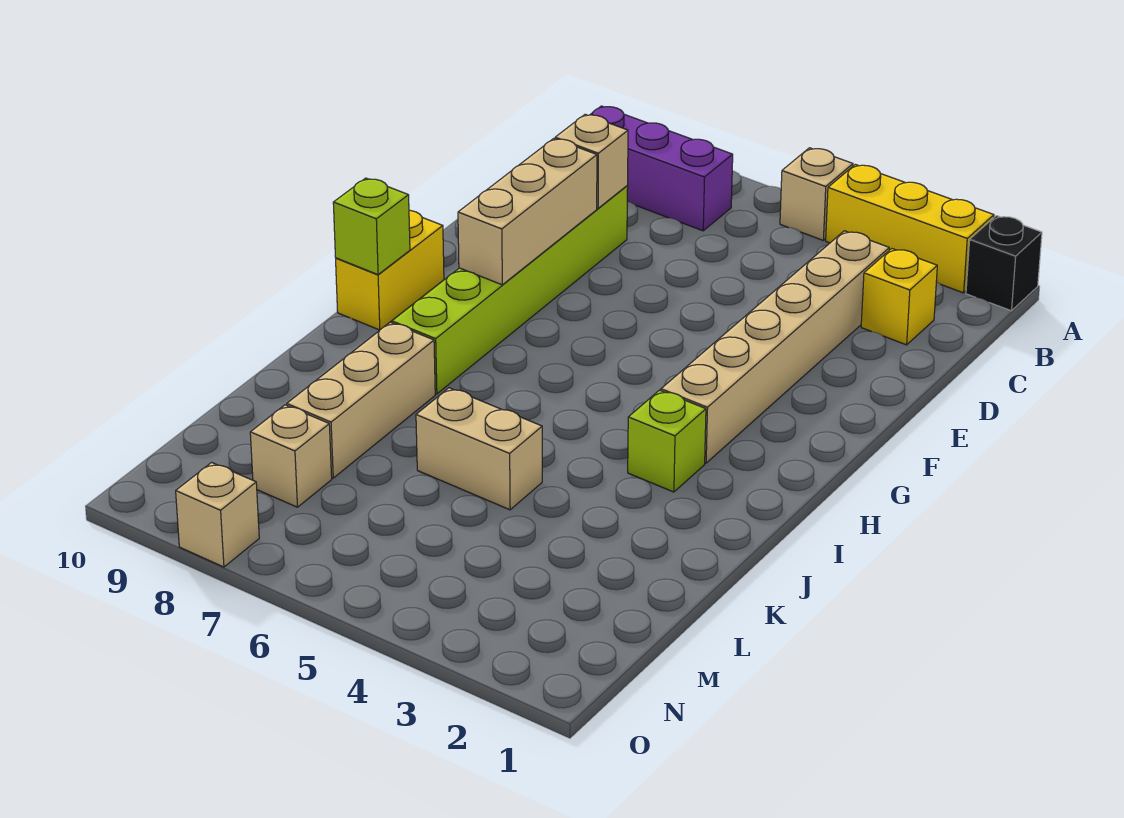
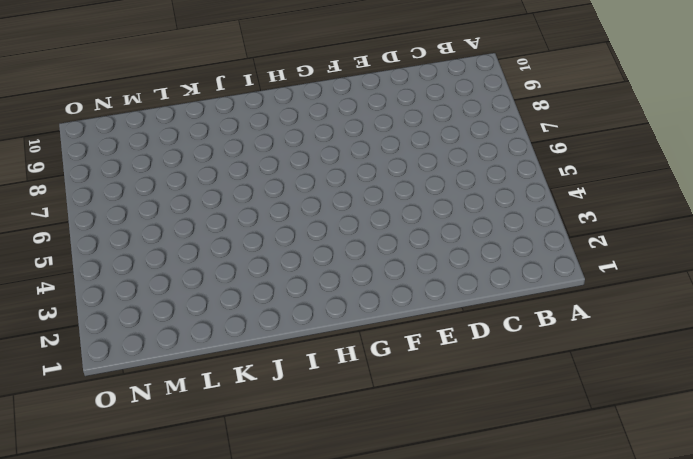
none -> black 1x1 brick [966,216,1042,311]
none -> yellow 1x3 brick [826,164,994,293]
none -> tan 1x1 brick [780,148,853,240]

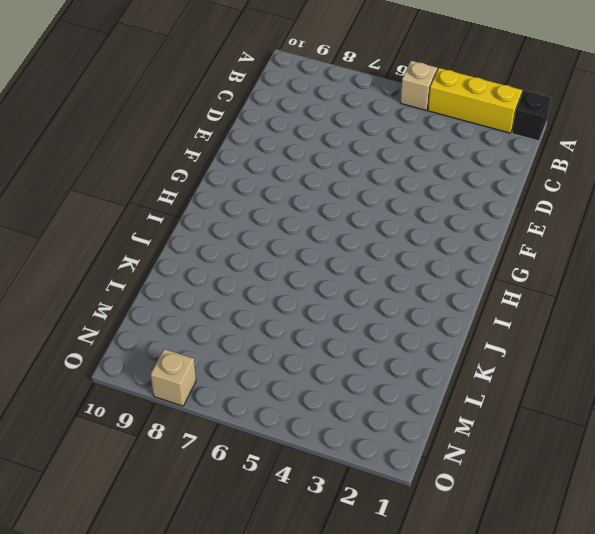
none -> purple 1x3 brick [590,106,733,231]
none -> yellow 1x1 brick [861,249,937,345]
none -> tan 1x6 brick [661,231,889,463]

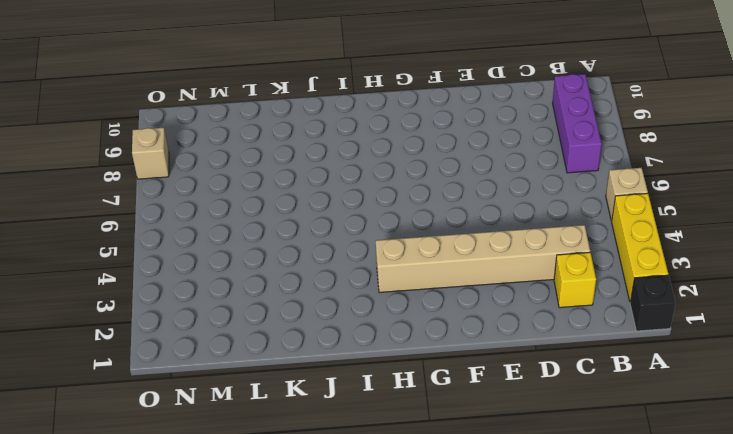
none -> lime 1x6 brick [392,186,628,394]
none -> yellow 1x2 brick [336,210,444,330]
none -> lime 1x1 brick [628,390,706,492]

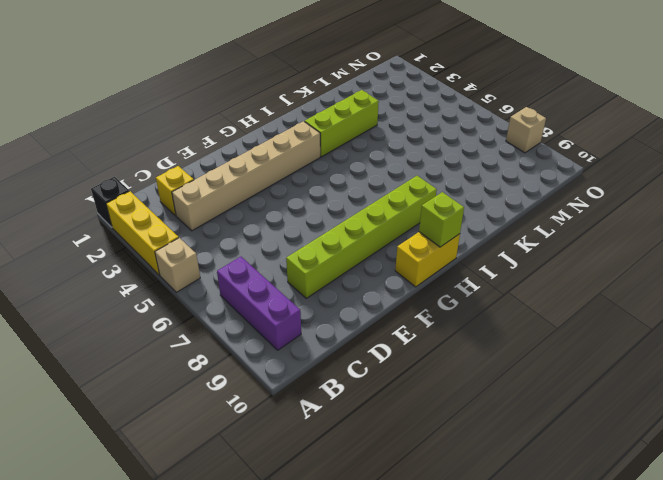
lime 1x3 brick [305,90,379,157] -> lime 1x1 brick [628,390,706,492]
none -> tan 1x3 brick [287,322,435,478]
none -> tan 1x2 brick [416,388,542,510]
none -> tan 1x1 brick [250,405,332,507]

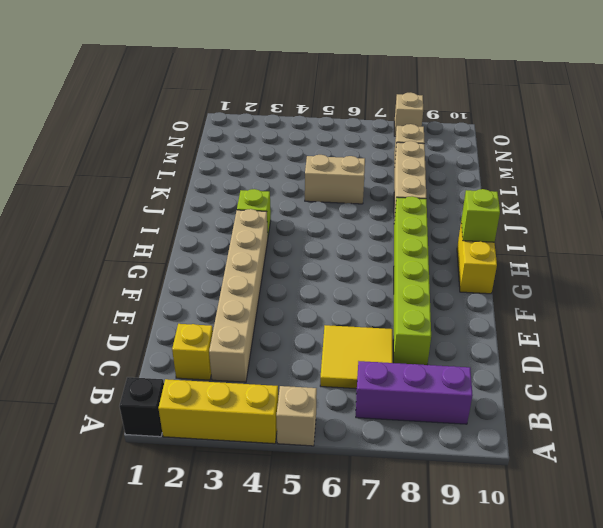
yellow 2x2 tile [320,325,393,389] -> none
none -> tan 1x1 brick [555,114,628,208]
none -> tan 1x3 brick [458,139,597,285]

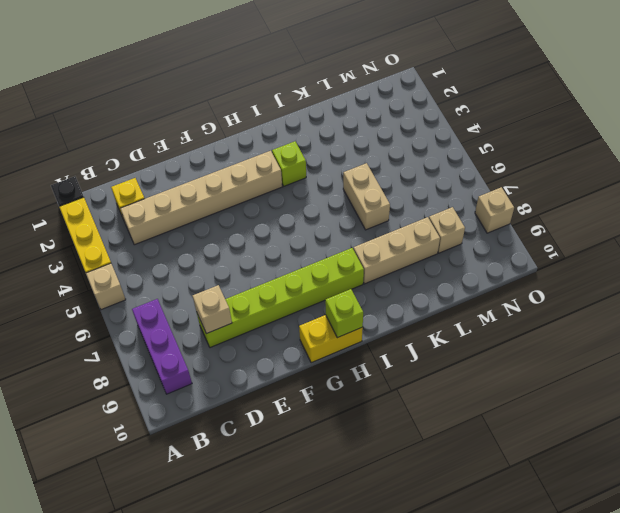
none -> tan 1x3 brick [458,139,597,285]

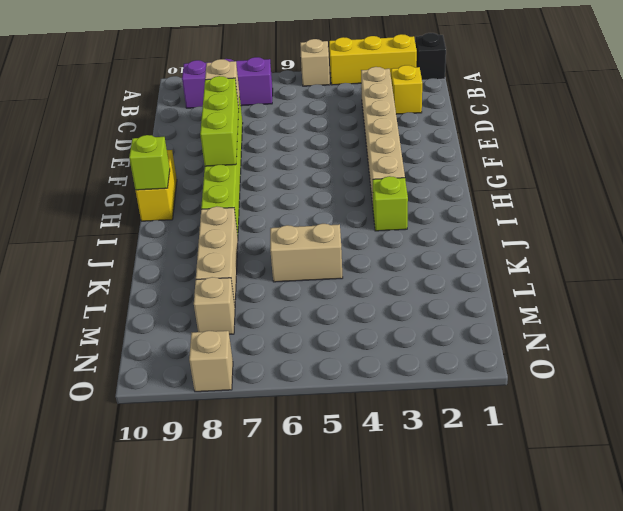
lime 1x3 brick [200,76,239,166] -> tan 1x3 brick [458,139,597,285]

